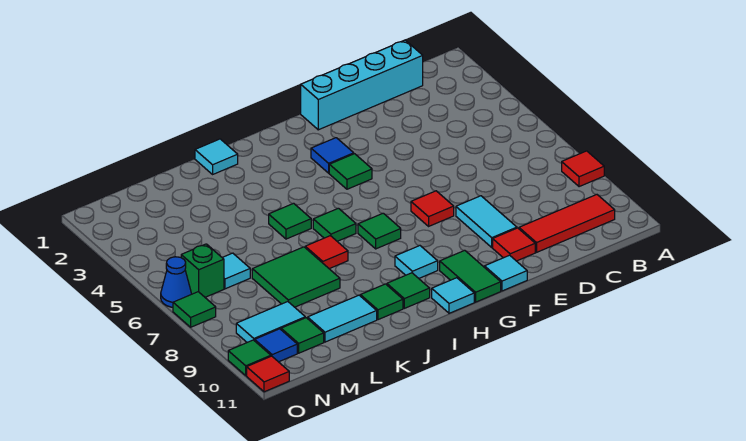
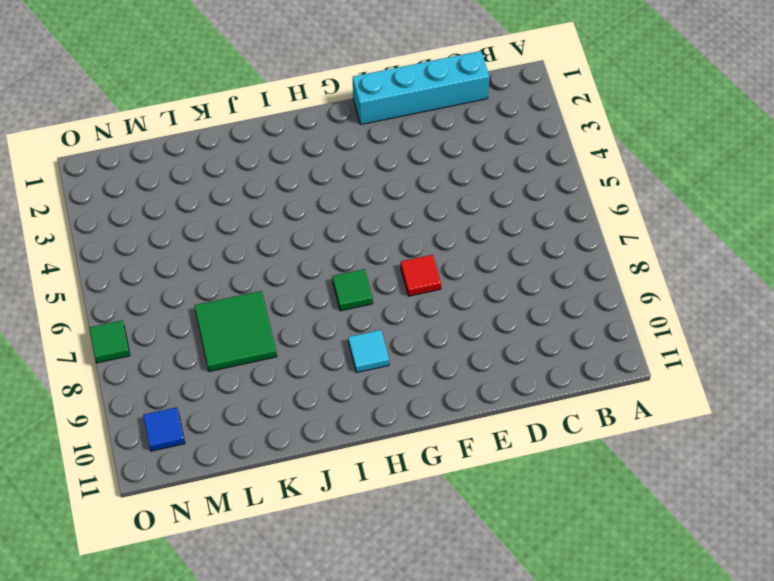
none -> red 1x1 tile [562,151,604,187]
none -> red 1x3 tile [519,195,615,252]
none -> cyan 1x2 tile [456,196,517,247]
none -> red 1x1 tile [493,228,535,261]

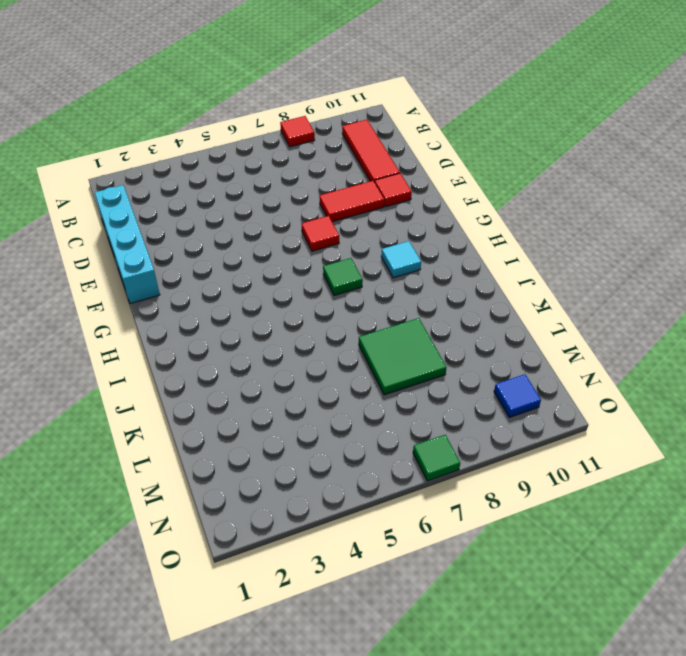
red 1x2 tile [319,181,384,222] -> cyan 1x2 tile [456,196,517,247]
none -> cyan 1x1 tile [485,255,527,291]
none -> blue 1x1 tile [311,138,354,173]
none -> green 1x1 tile [329,154,372,189]
none -> green 1x2 tile [440,250,501,302]

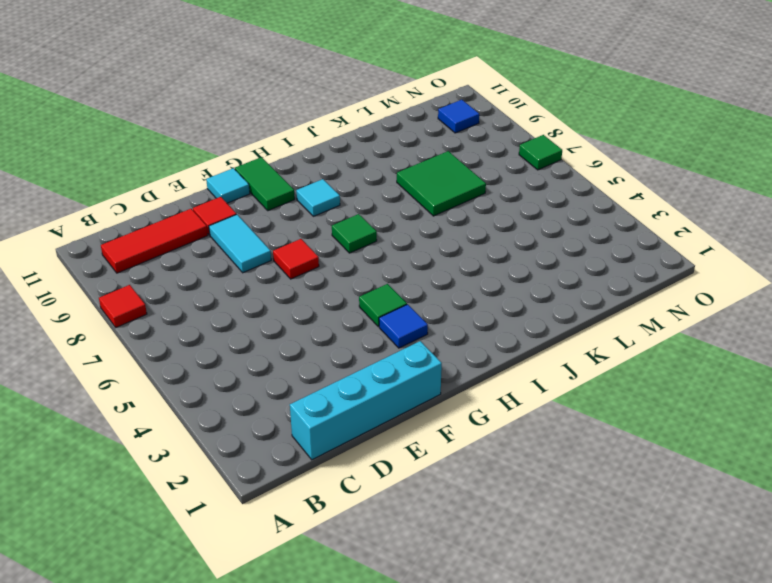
none -> cyan 1x1 tile [432,278,474,313]
none -> green 1x1 tile [313,208,356,241]
none -> green 1x1 tile [387,273,430,308]
none -> cyan 1x1 tile [195,139,238,174]

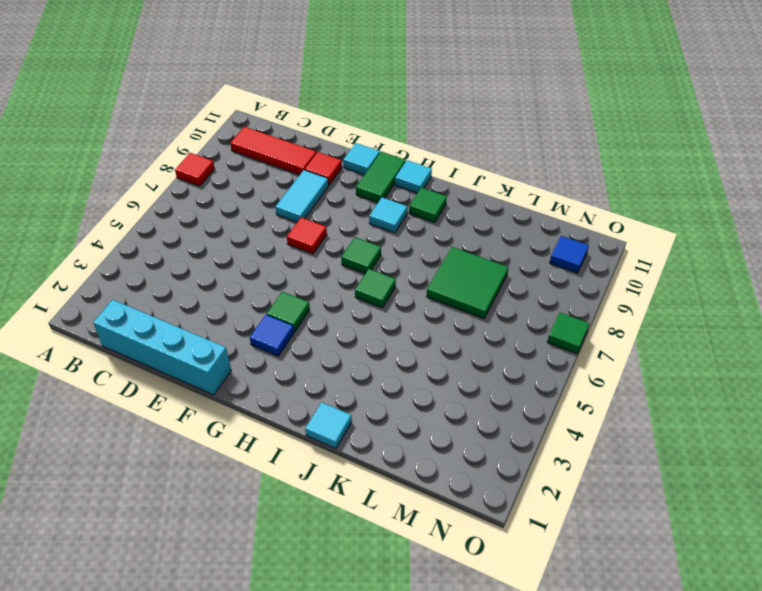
none -> green 1x1 tile [269,203,311,239]
none -> red 1x1 tile [305,236,348,269]
none -> green 1x1 tile [360,284,403,320]
none -> cyan 1x2 tile [308,295,377,342]

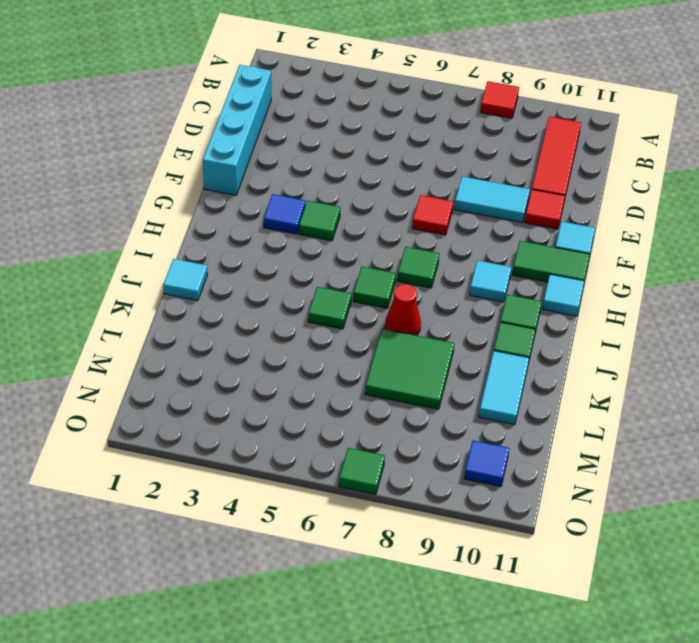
red 1x1 cone [385,284,421,336] -> red 1x1 tile [305,236,348,269]
none -> cyan 1x1 tile [222,253,250,289]
none -> cyan 1x2 tile [236,302,305,342]
none -> green 1x1 tile [281,318,324,353]
none -> green 1x1 brick [181,244,224,297]

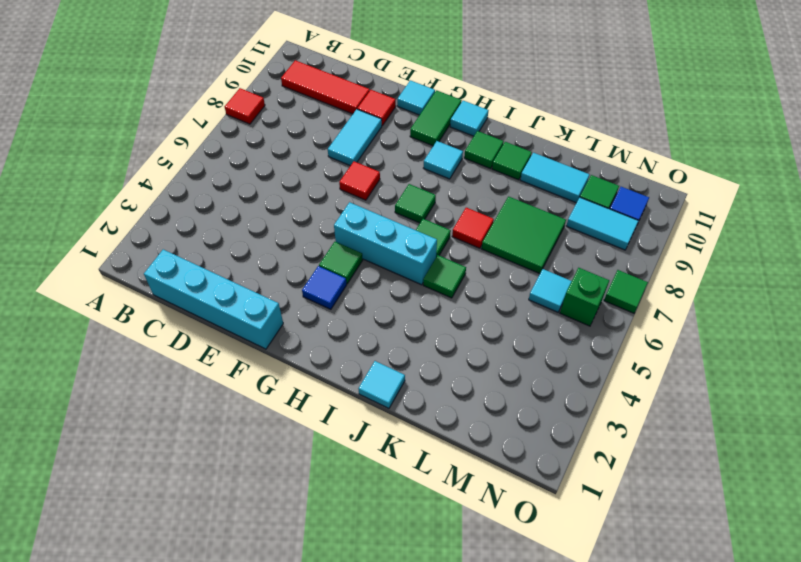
cyan 1x3 brick [334,202,437,285] -> none
none -> blue 1x1 cone [161,257,191,307]
none -> green 1x1 tile [228,340,271,376]
none -> red 1x1 tile [247,356,289,392]

